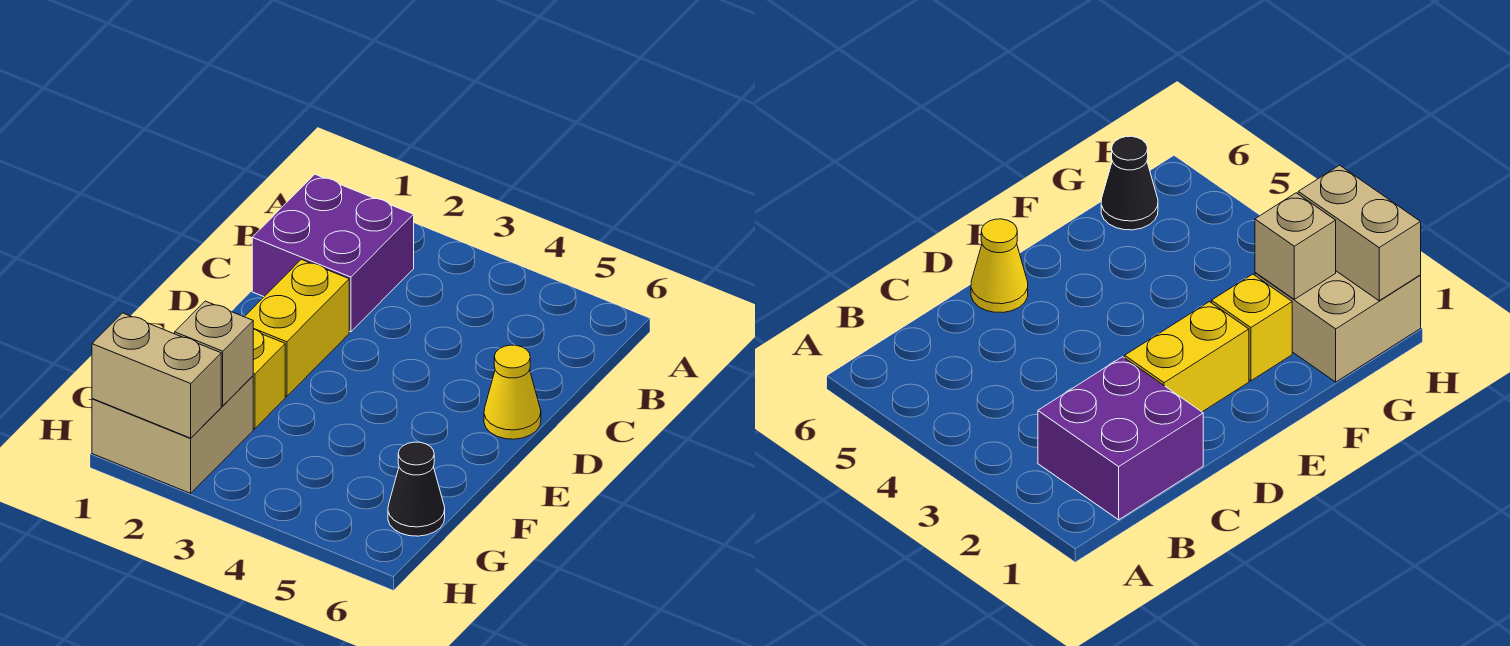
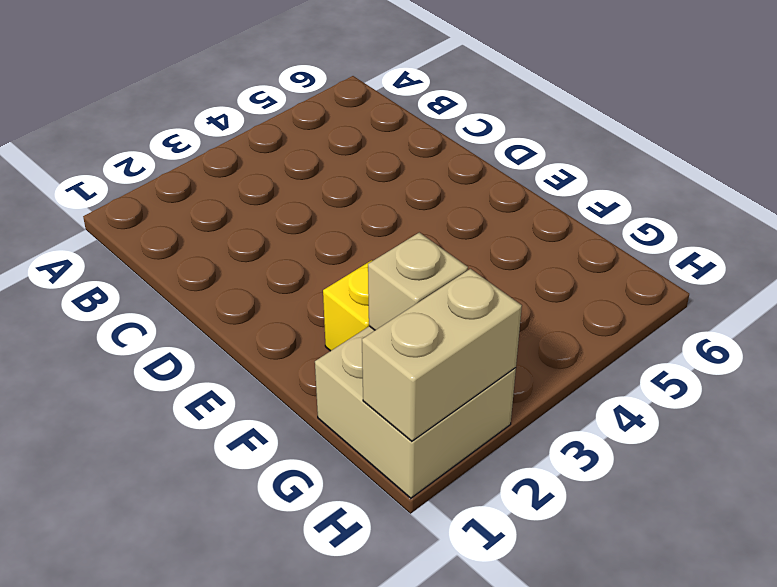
none -> purple 2x2 brick [252,174,414,332]
none -> yellow 1x2 brick [245,259,349,396]

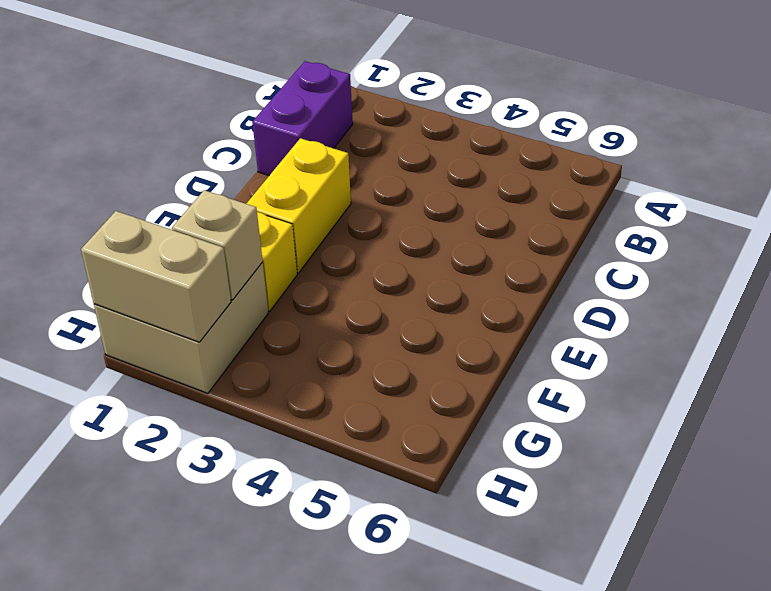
purple 1x2 brick [252,61,353,175] -> purple 2x2 brick [252,174,414,332]
none -> yellow 1x1 cone [484,345,541,439]
none -> black 1x1 cone [388,442,445,536]

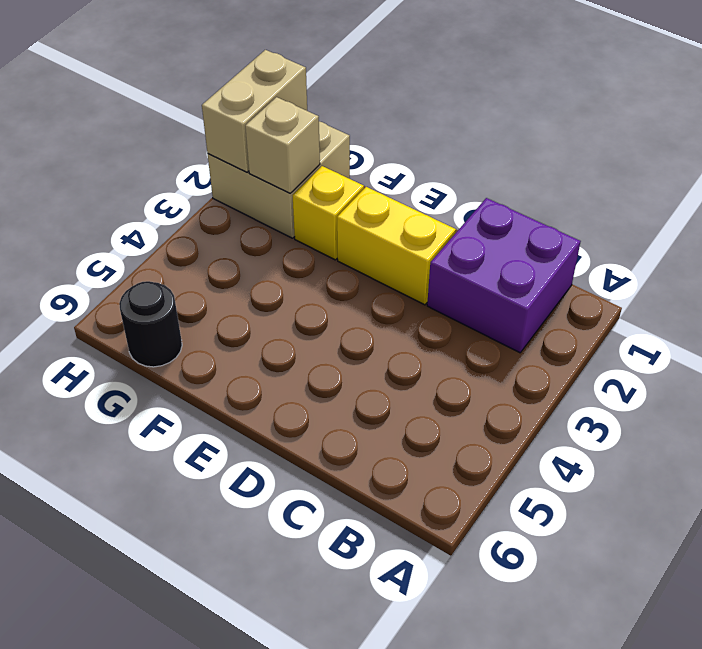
black 1x1 round brick [119,281,182,367] -> black 1x1 cone [388,442,445,536]
none -> yellow 1x1 cone [484,345,541,439]

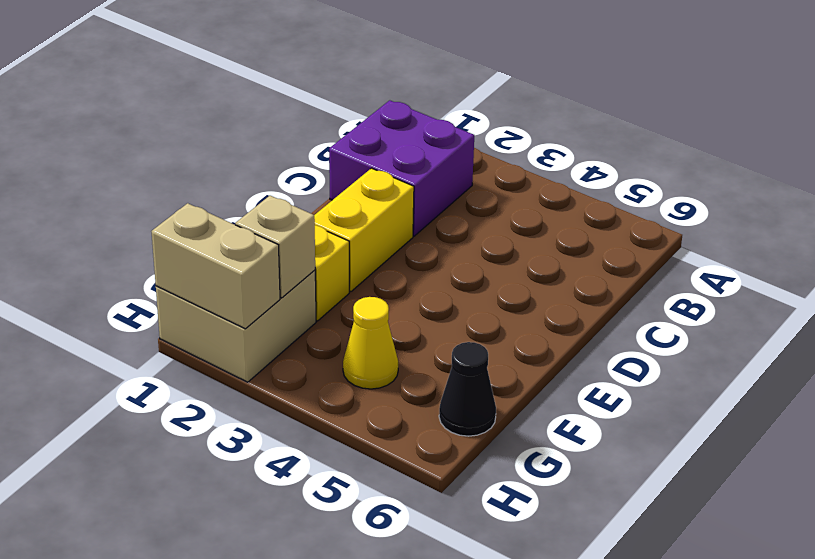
yellow 1x1 cone [343,297,398,389] -> yellow 1x1 cone moved to [484,345,541,439]

